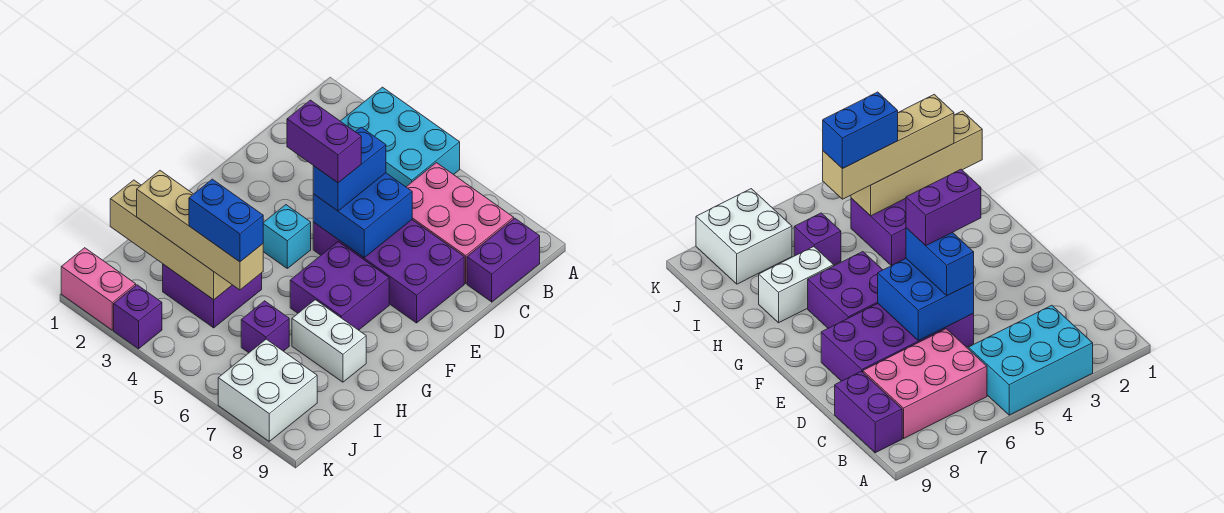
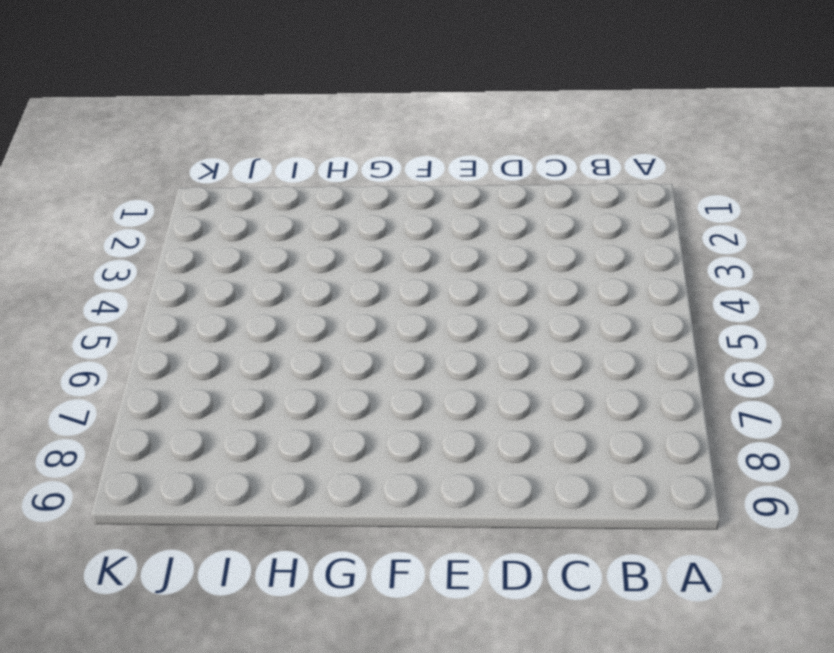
none -> cyan 2x3 brick [341,87,460,187]
none -> pink 2x3 brick [407,163,514,283]
none -> purple 1x2 brick [467,218,540,302]

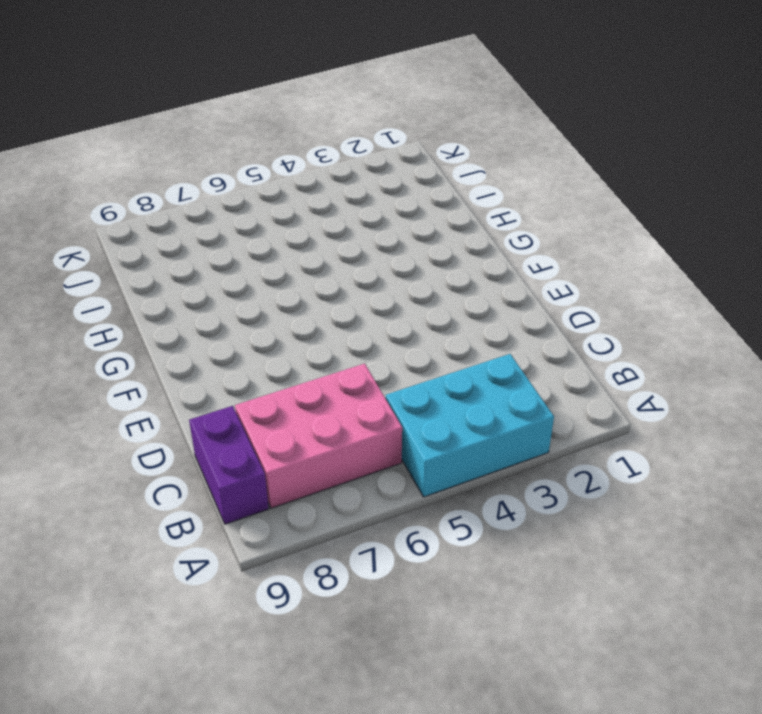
none -> purple 2x4 brick [313,220,464,323]
none -> cyan 1x1 brick [263,205,311,268]
none -> purple 2x2 brick [290,242,389,330]

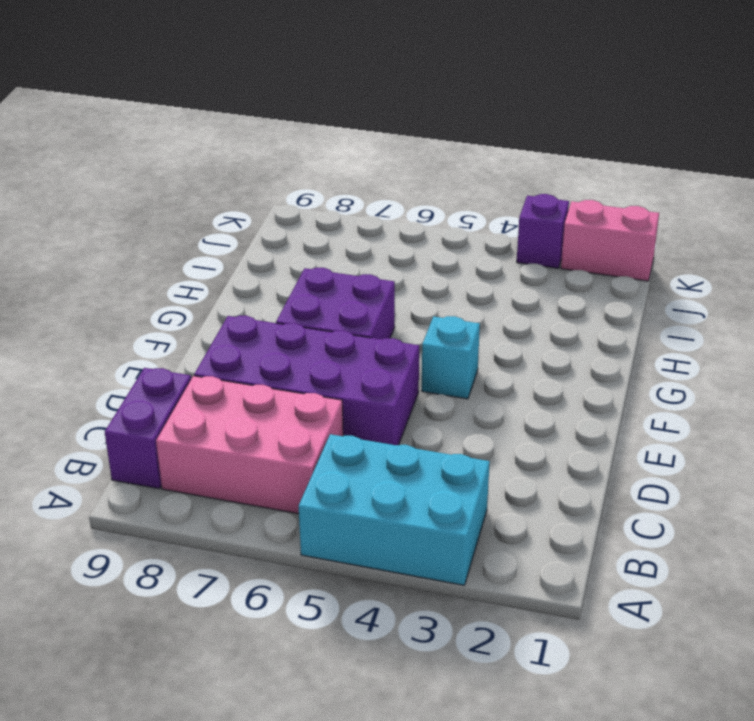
none -> purple 2x2 brick [163,264,262,328]
none -> white 1x2 brick [292,300,366,382]
none -> purple 1x1 brick [241,301,289,353]

